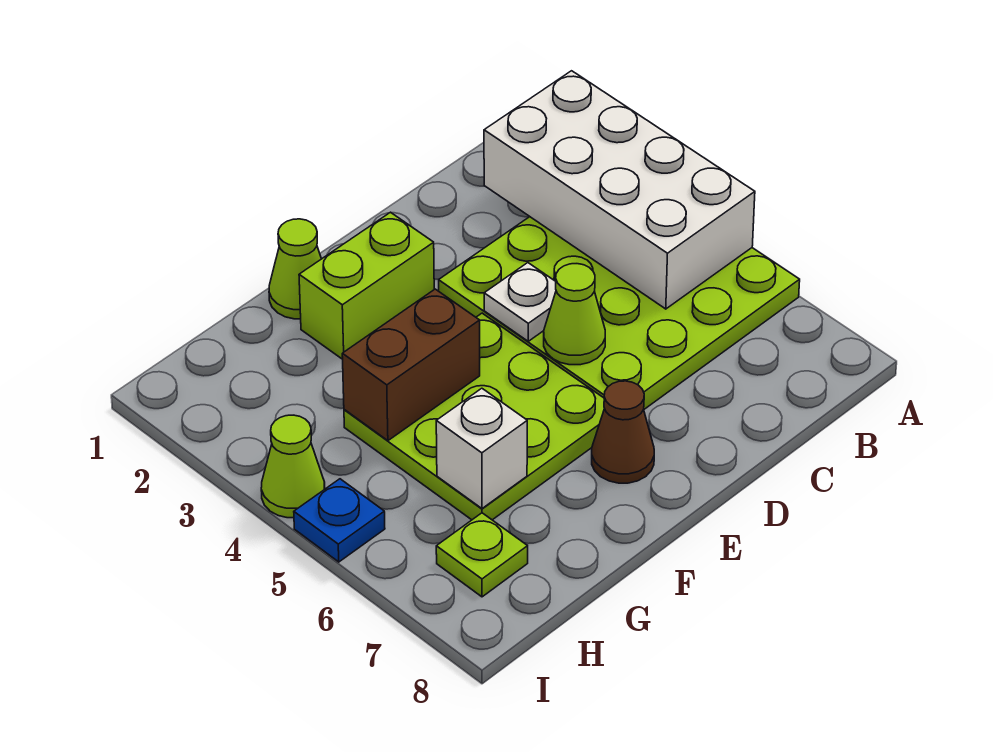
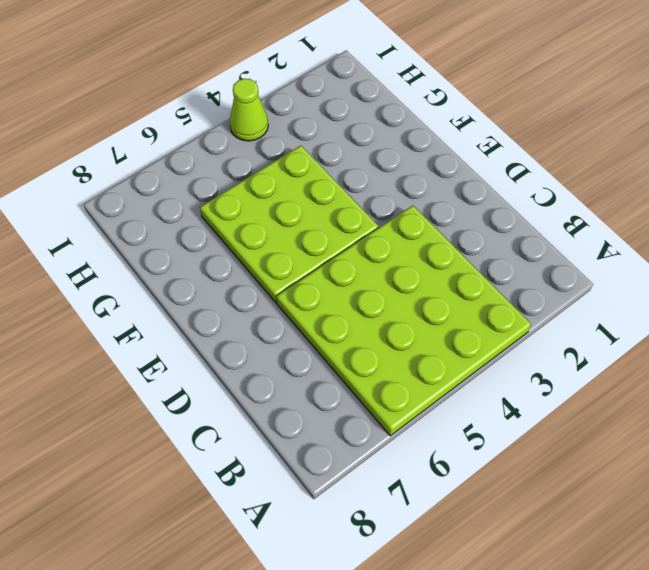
none -> lime 1x2 brick [299,212,434,359]
none -> brown 1x1 cone [592,381,654,483]
none -> lime 1x1 cone [269,219,321,319]

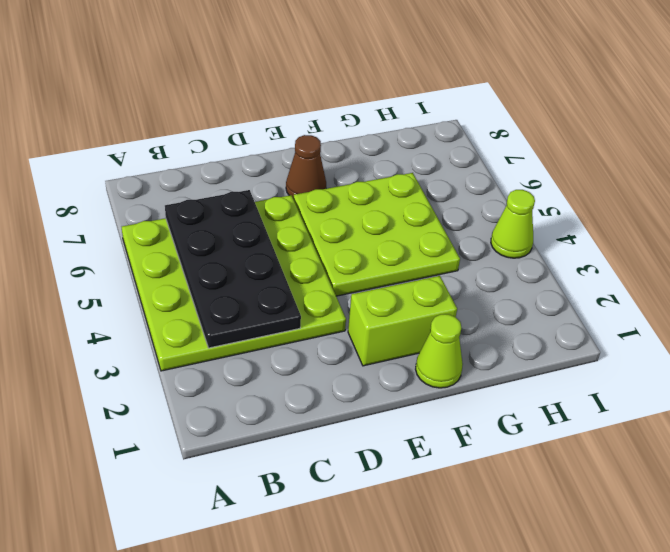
black 2x4 plate [165,190,301,348] -> white 2x4 brick [484,71,755,309]
none -> lime 1x1 plate [436,513,528,597]
none -> blue 1x1 plate [294,479,385,562]
none -> white 1x1 plate [484,263,556,341]

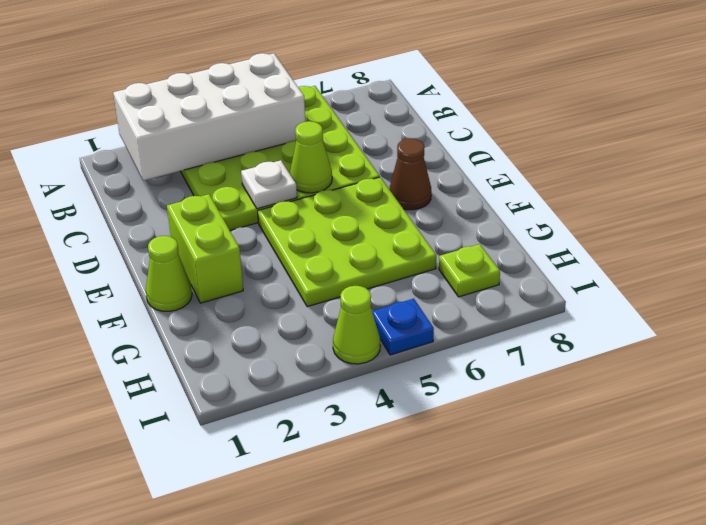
none -> brown 1x2 brick [342,289,480,441]
none -> white 1x1 brick [436,388,527,508]

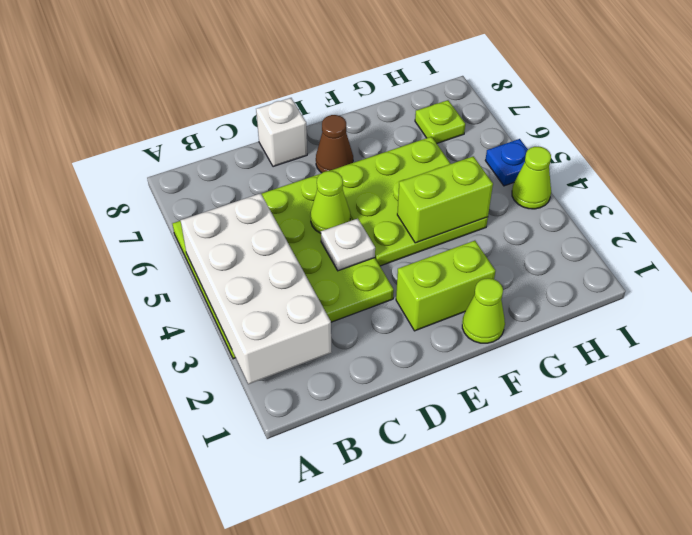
white 1x1 brick [256,98,307,167] -> white 1x1 brick moved to [436,388,527,508]
lime 1x2 brick [397,156,493,243] -> brown 1x2 brick [342,289,480,441]

